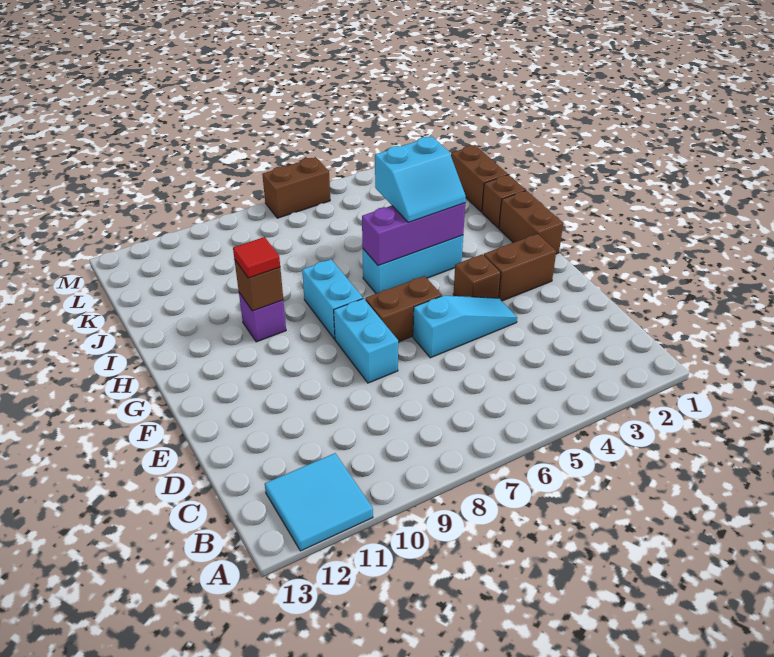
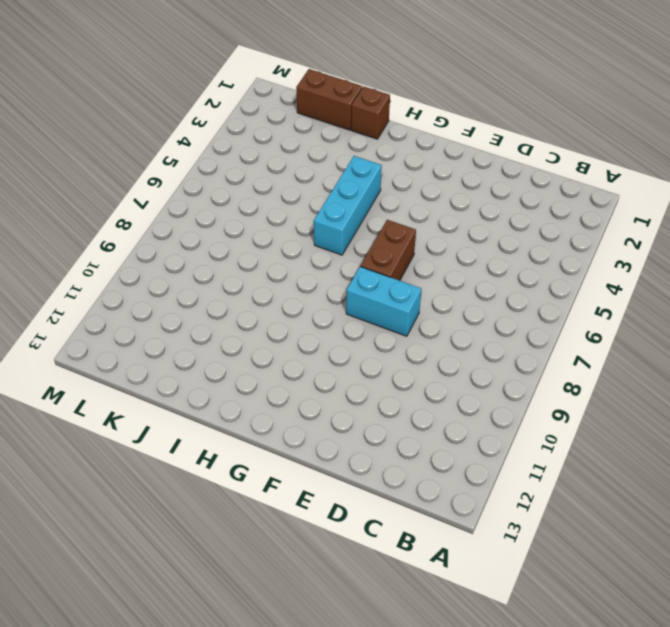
none -> cyan 2x2 tile [265,453,373,551]
none -> cyan 1x3 slope [413,296,517,358]
none -> brown 1x2 brick [484,234,556,301]

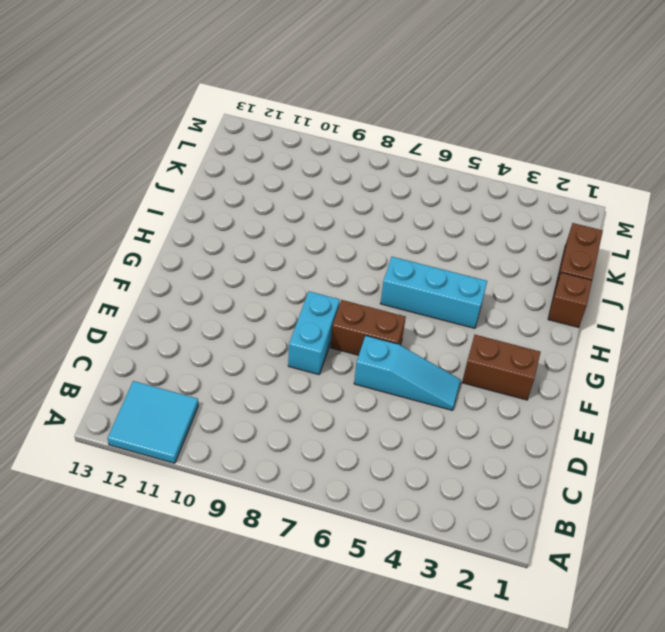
none -> brown 1x1 brick [453,254,500,298]
none -> brown 1x2 brick [499,191,563,254]
none -> cyan 1x2 brick [302,259,363,339]

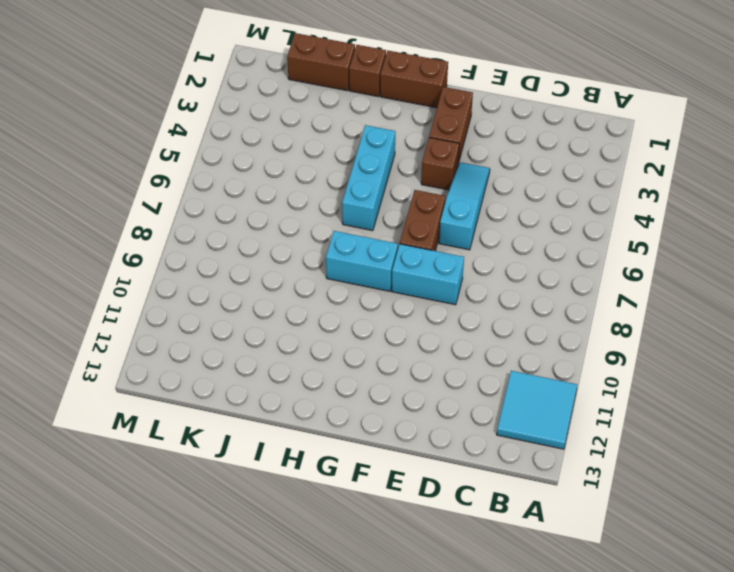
none -> purple 1x1 brick [239,293,286,342]
none -> brown 1x2 brick [262,157,330,218]
none -> purple 1x3 brick [362,203,465,266]

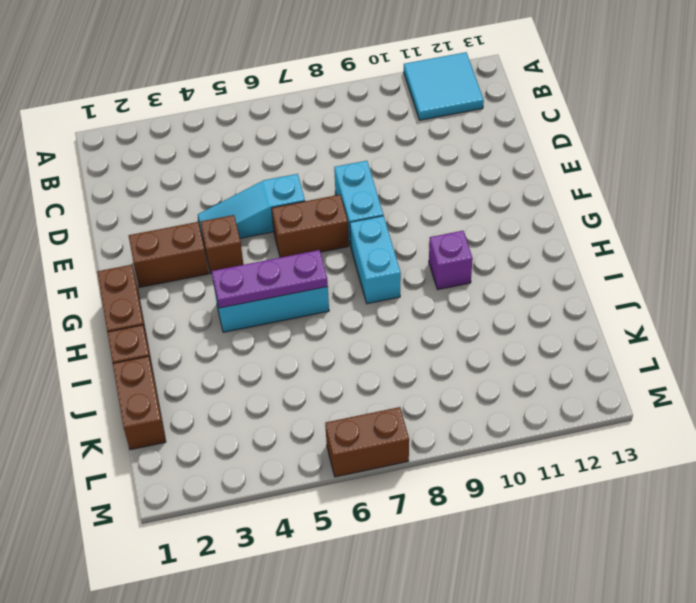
purple 1x3 plate [212,250,328,308] -> purple 1x3 brick [362,203,465,266]
none -> brown 1x1 brick [234,259,283,311]
none -> cyan 2x2 slope [375,137,466,222]
none -> red 1x1 tile [233,237,280,278]

